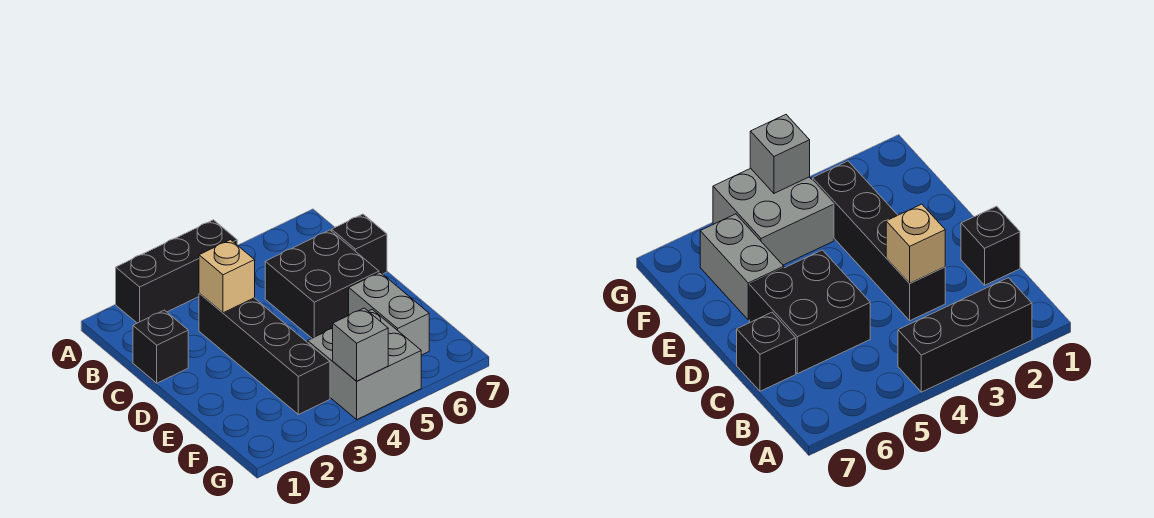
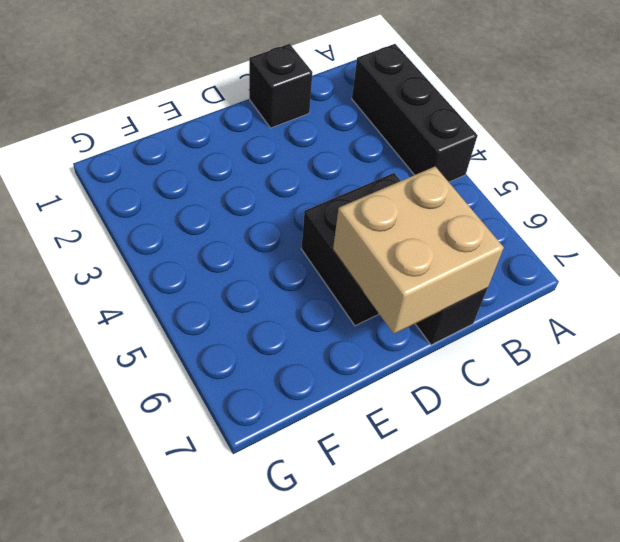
tan 2x2 brick [333,166,504,334] -> none
none -> black 1x4 brick [199,293,330,415]
none -> grey 1x2 brick [349,272,429,355]

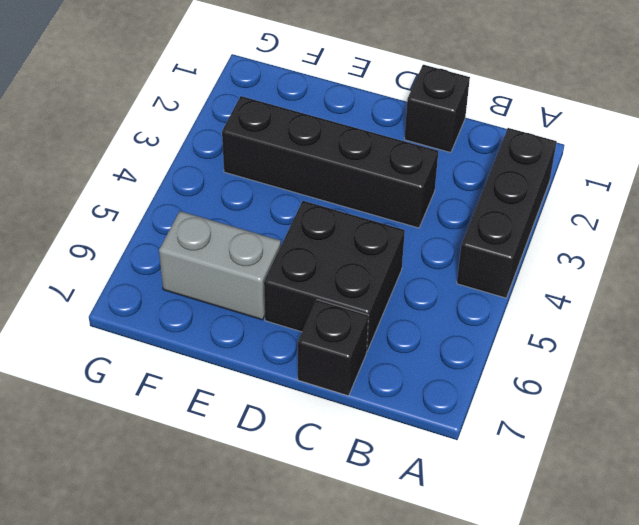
none -> grey 2x2 brick [308,309,421,419]
none -> tan 1x1 brick [199,240,255,313]

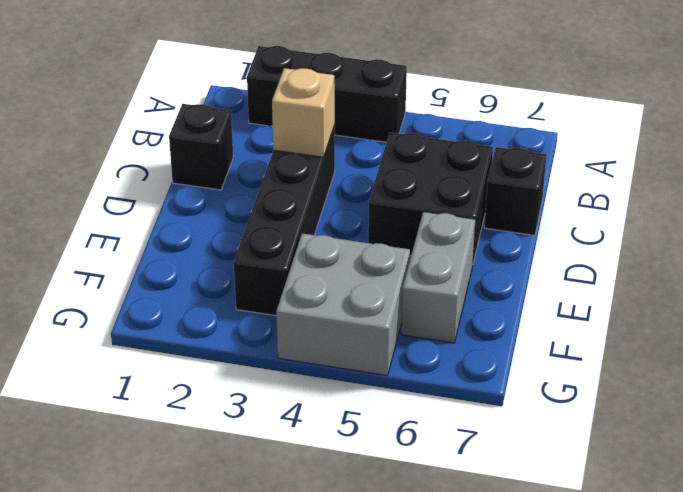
none -> grey 1x1 brick [333,308,388,381]

